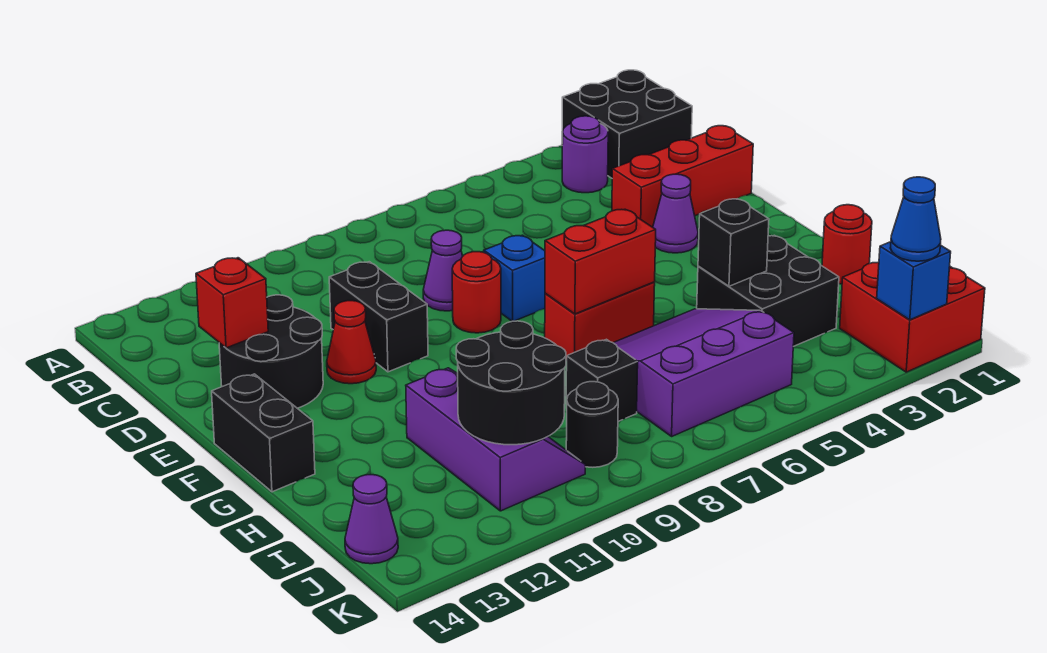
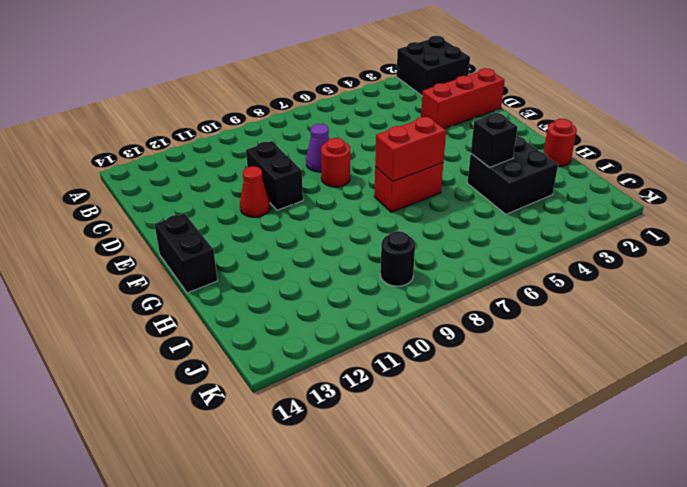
none -> purple 1x1 round brick [562,116,608,193]
none -> black 2x2 round brick [219,295,323,408]
none -> purple 1x1 cone [653,174,698,253]

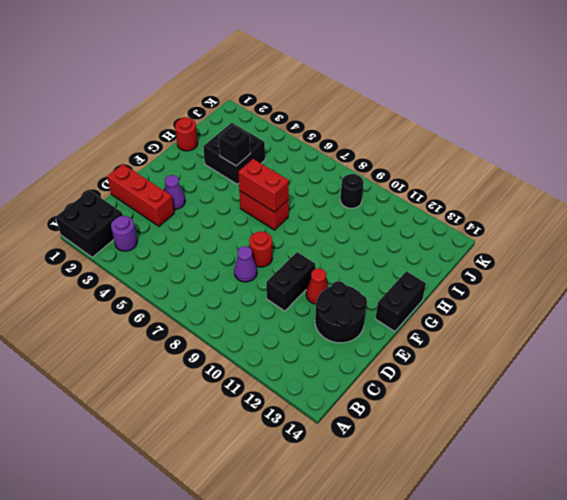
none -> blue 1x1 brick [484,235,545,321]
none -> purple 3x3 slope [614,309,794,436]
none -> purple 2x3 slope [406,368,585,511]

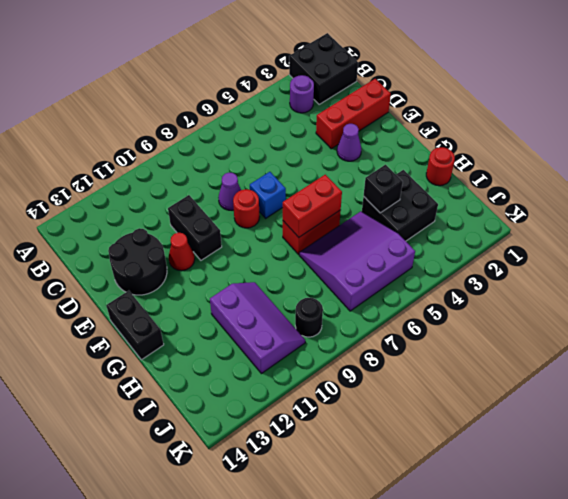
none -> black 1x1 brick [566,339,638,421]
none -> red 2x2 brick [840,262,985,372]
none -> purple 1x1 cone [345,475,398,564]

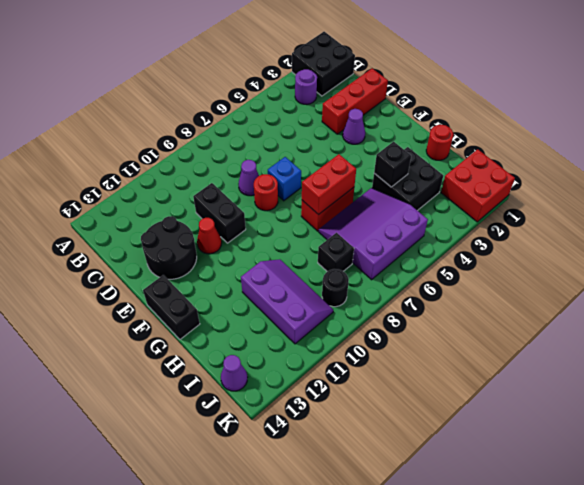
none -> red 1x1 brick [196,258,268,348]
none -> black 2x2 round brick [456,321,566,445]
none -> blue 1x1 brick [877,242,951,320]

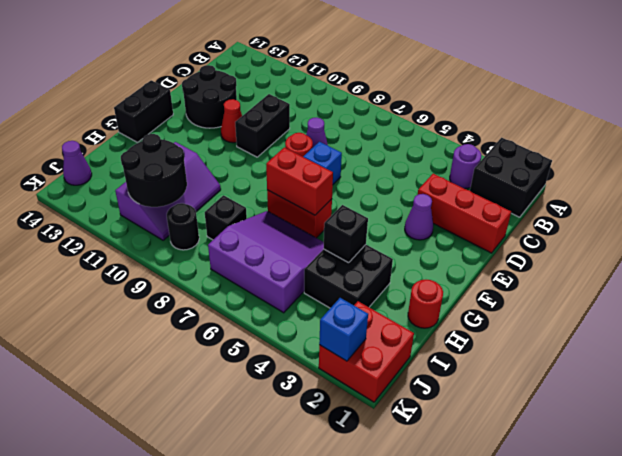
none -> red 1x1 brick [196,258,268,348]
none -> blue 1x1 cone [890,177,941,261]

